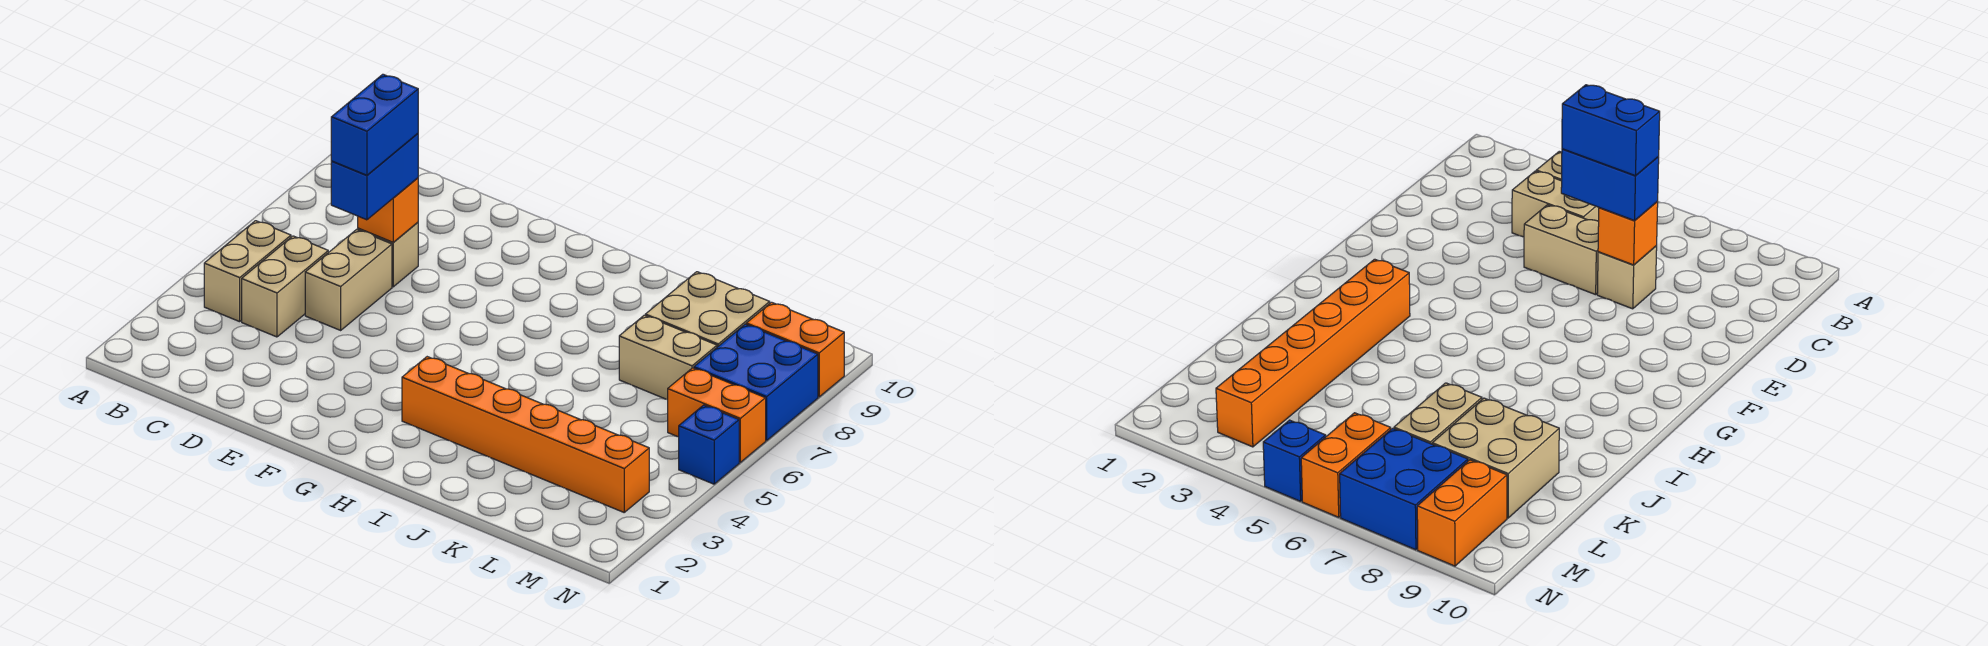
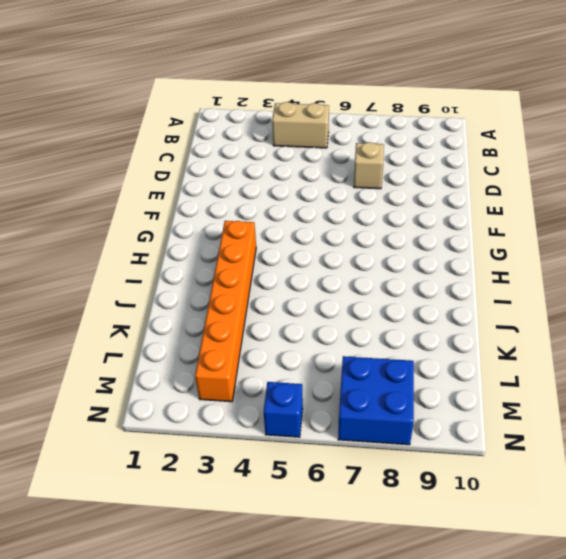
none -> tan 1x2 brick [242,236,328,337]
none -> tan 1x2 brick [305,230,392,330]
none -> tan 1x2 brick [619,315,717,400]

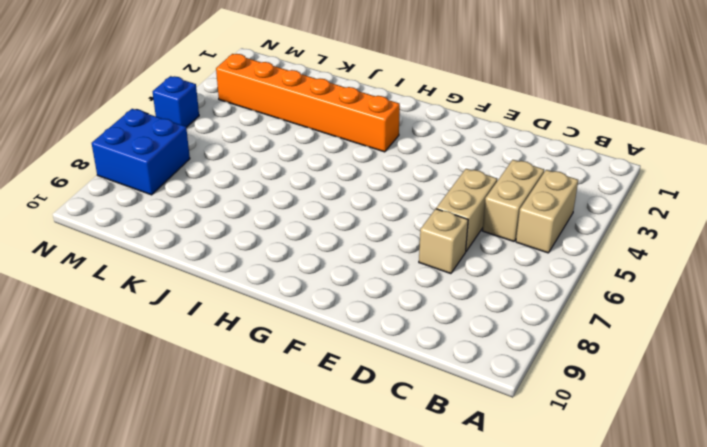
none -> tan 1x2 brick [619,315,717,400]
none -> tan 2x2 brick [645,272,770,347]
none -> orange 1x2 brick [668,368,766,462]

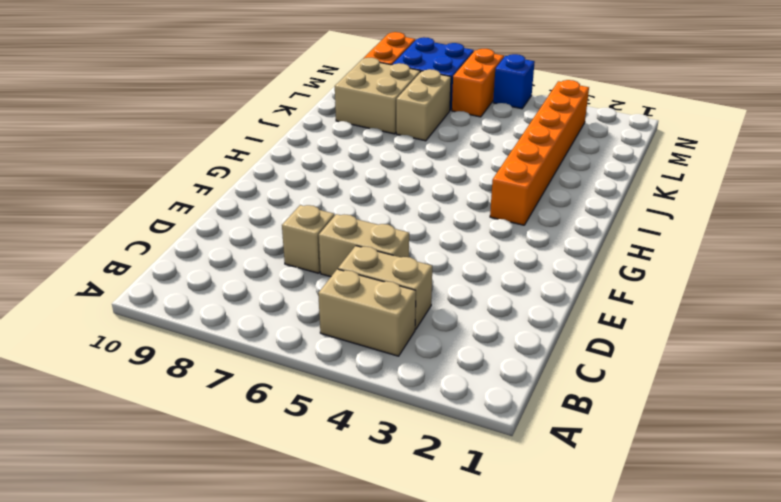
none -> orange 1x1 brick [358,178,418,242]
none -> blue 1x2 brick [331,134,418,220]
none -> blue 1x2 brick [331,74,418,175]

